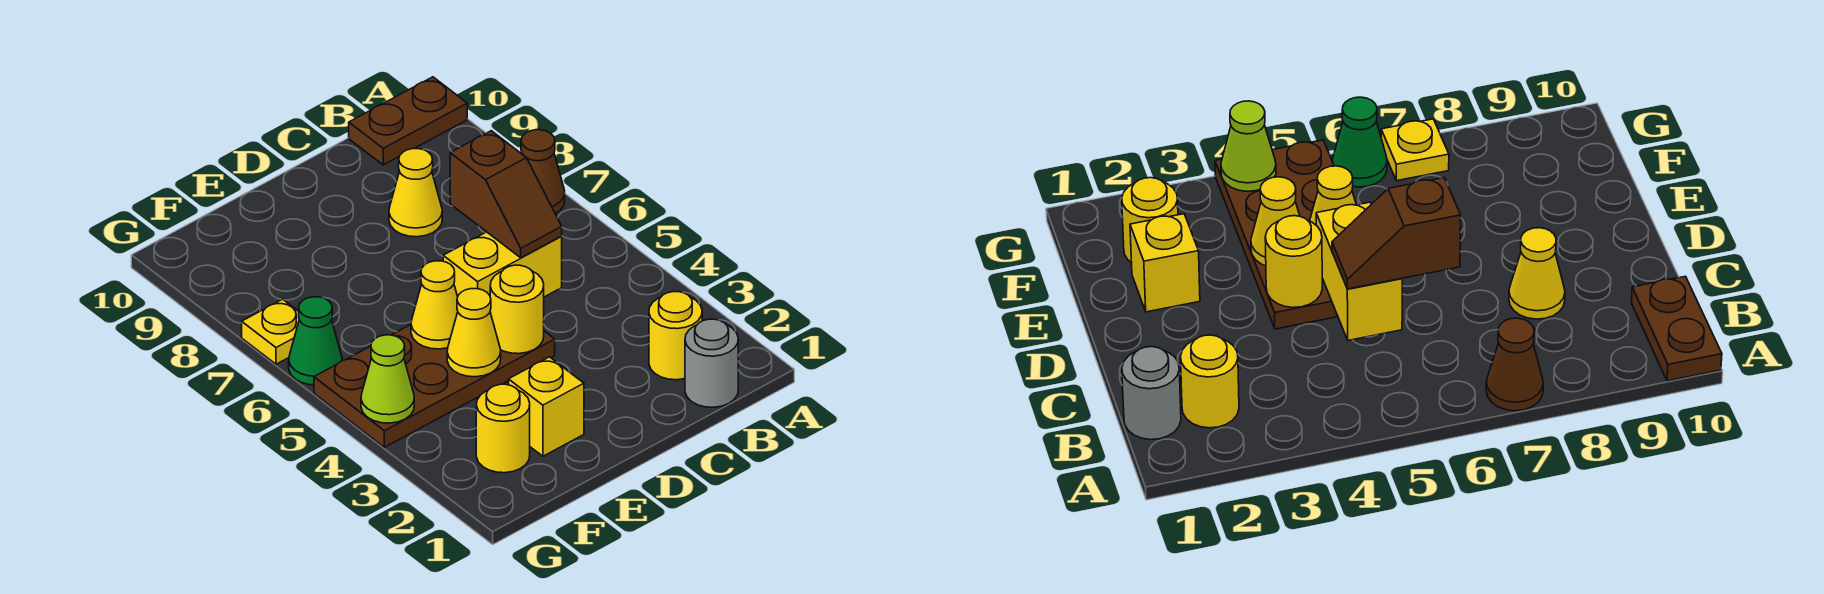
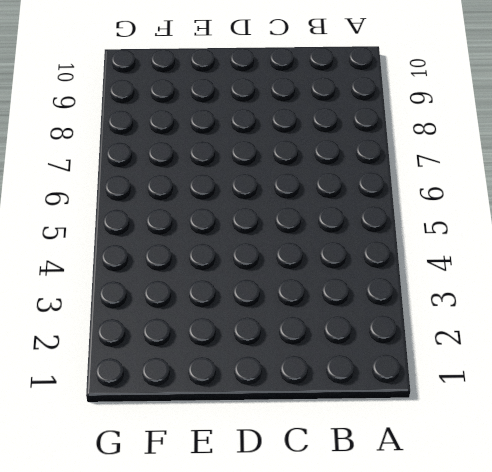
none -> brown 1x1 cone [521,130,565,214]
none -> brown 1x2 plate [349,77,467,165]
none -> grey 1x1 round brick [685,319,738,407]

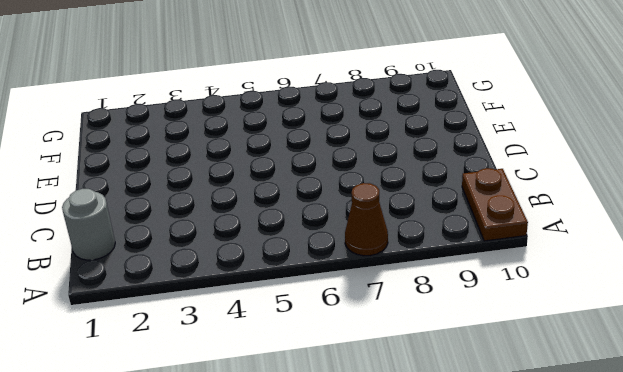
none -> yellow 1x1 round brick [649,292,702,380]
none -> yellow 1x1 cone [389,149,442,237]
none -> brown 2x4 plate [314,325,555,447]

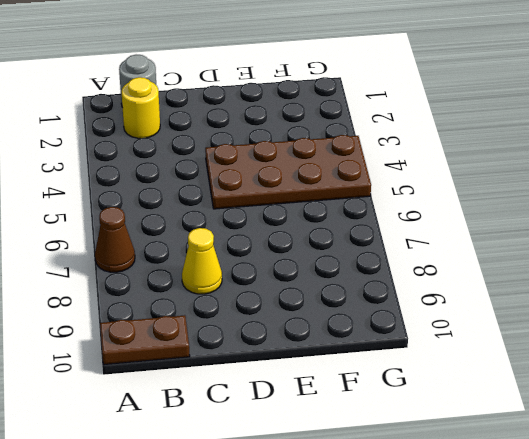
none -> yellow 1x1 brick [509,357,584,456]
none -> yellow 1x1 round brick [476,384,530,473]
none -> green 1x1 cone [289,297,342,385]

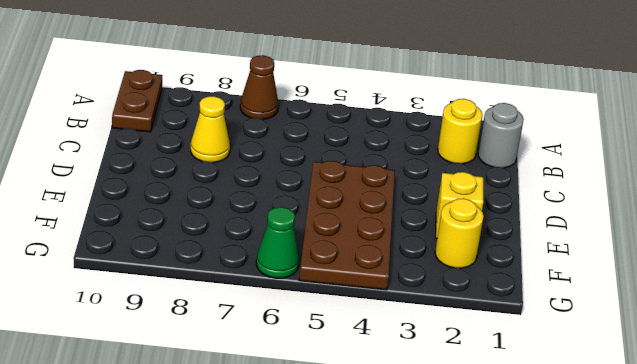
none -> yellow 1x1 plate [242,299,299,364]
none -> yellow 1x2 brick [443,232,562,297]
none -> yellow 1x1 round brick [490,265,544,354]

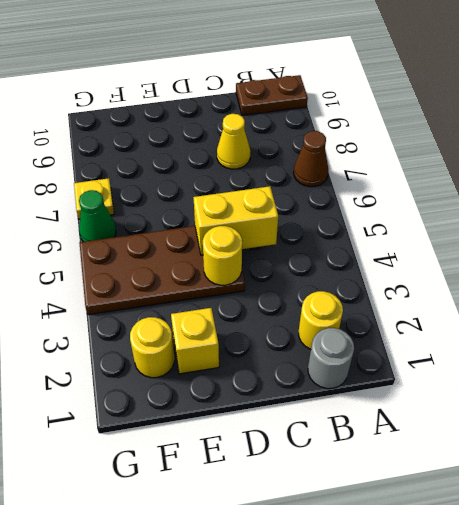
none -> yellow 1x1 cone [447,289,501,377]
none -> yellow 1x1 cone [411,261,458,349]
none -> lime 1x1 cone [361,335,414,423]

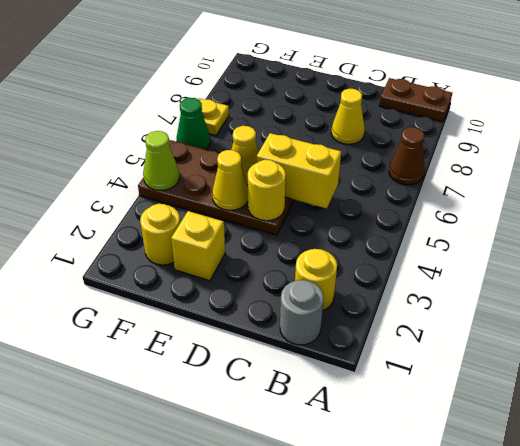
none -> brown 1x2 slope [450,131,562,258]

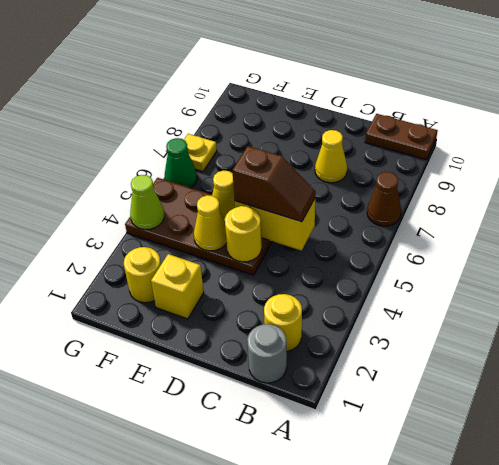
brown 1x2 slope [232,146,316,222] -> brown 1x2 slope turned to [450,131,562,258]

